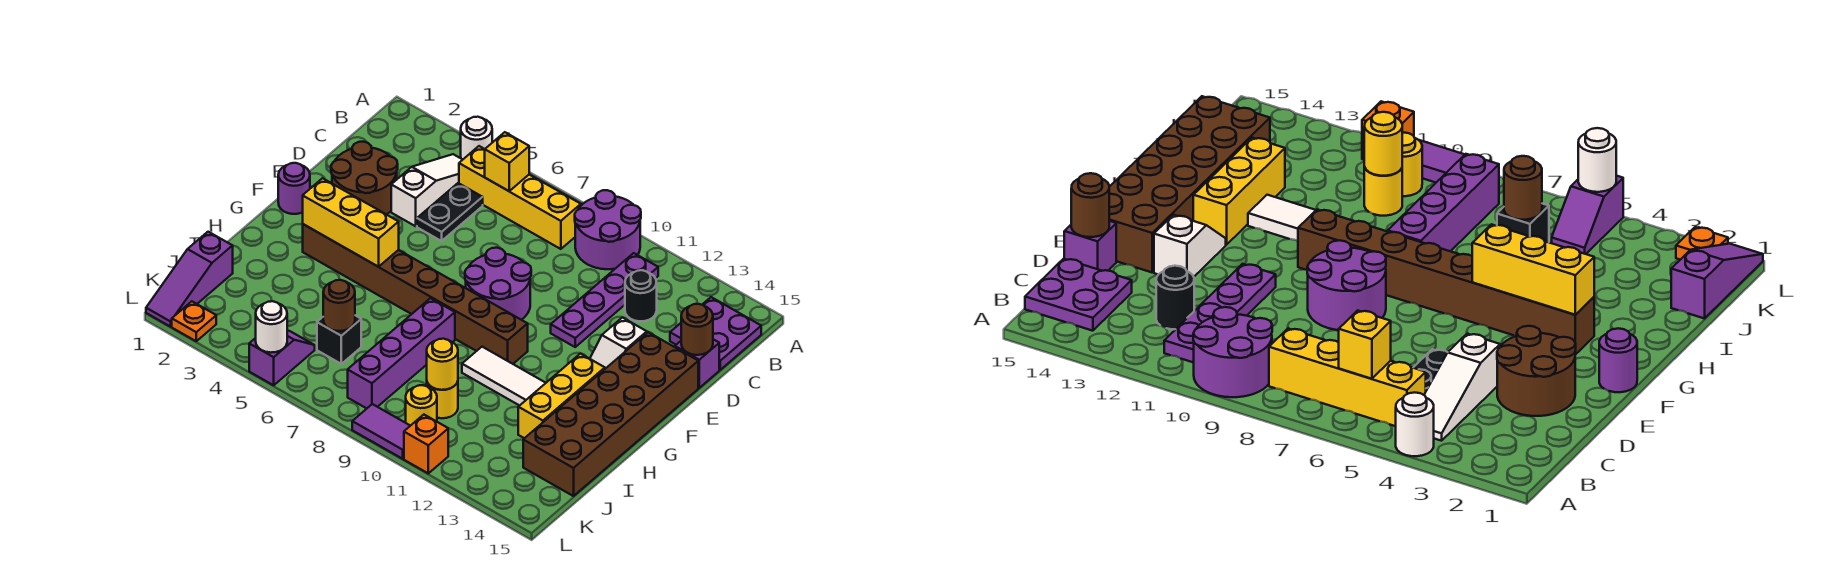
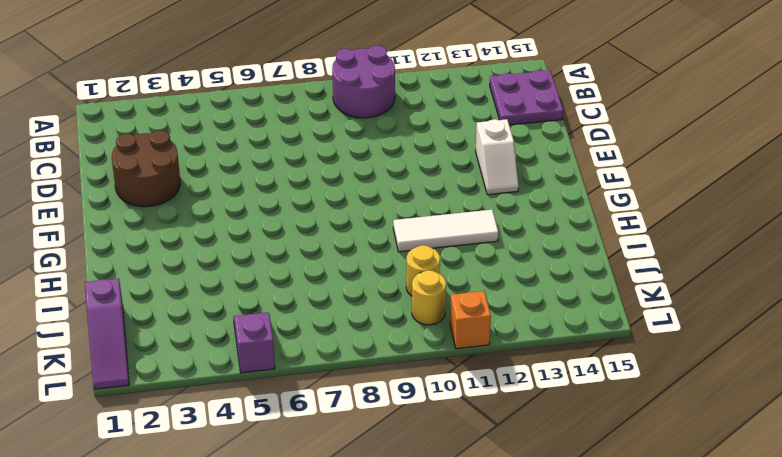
none -> white 1x1 round brick [461,117,492,159]
none -> white 1x3 slope [391,154,463,226]
none -> yellow 1x4 brick [459,146,581,249]
none -> purple 1x4 plate [551,253,658,347]

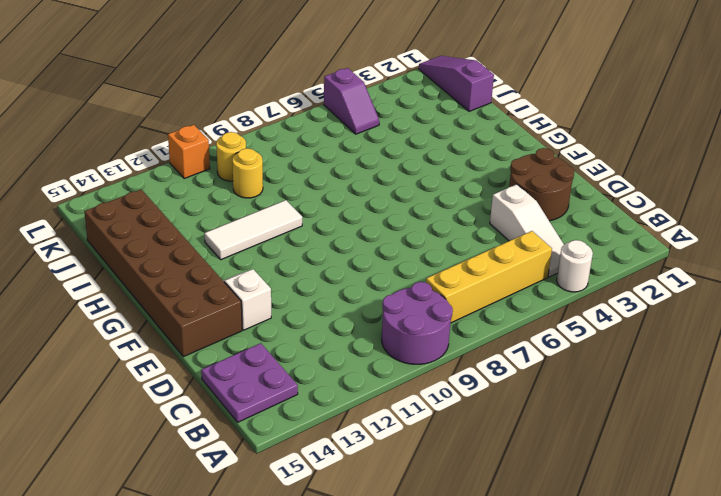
none -> purple 1x4 plate [551,253,658,347]
none -> black 1x2 plate [417,183,483,241]
none -> black 1x1 round brick [625,270,657,321]
none -> purple 1x1 brick [675,339,719,388]

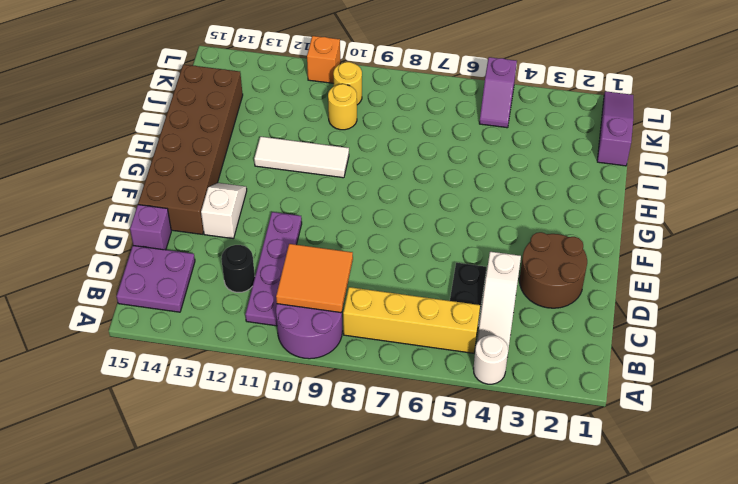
orange 2x2 tile [276,244,353,313] -> none
none -> purple 2x2 round brick [465,248,531,320]
none -> purple 1x1 round brick [278,163,310,214]
none -> brown 1x8 brick [303,224,528,364]
none -> yellow 1x3 brick [518,354,605,438]

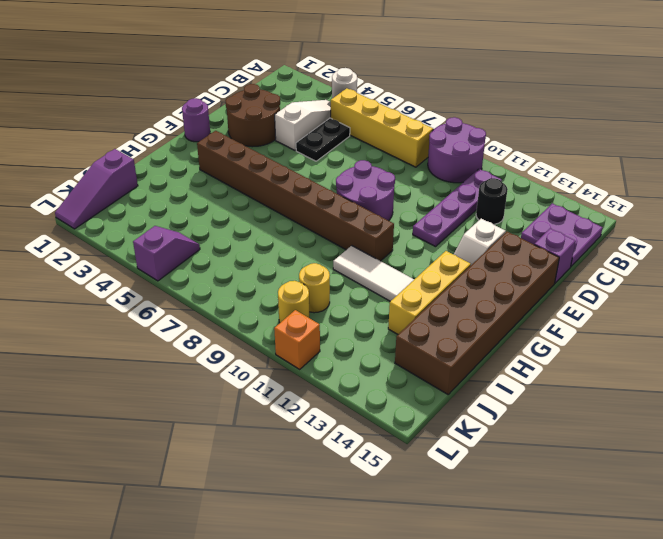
none -> purple 1x4 brick [348,298,455,408]
none -> black 1x1 brick [317,315,361,364]
none -> orange 1x1 plate [172,301,216,341]
none -> purple 1x2 tile [352,404,410,459]

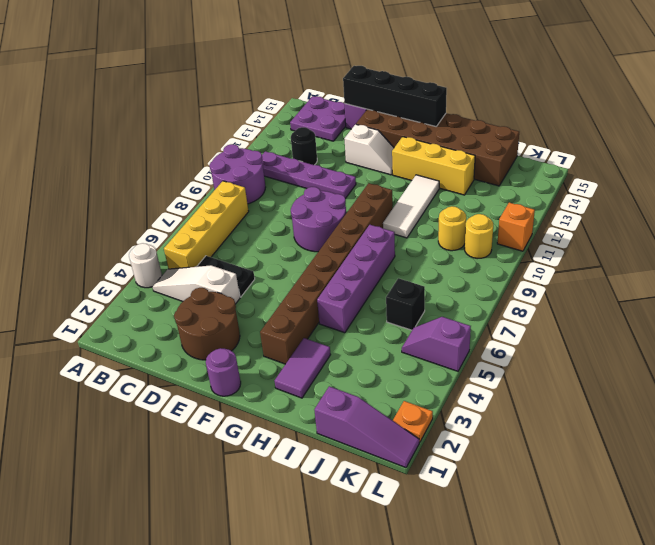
black 1x4 brick [343,66,447,126] -> brown 1x1 round brick [681,304,713,355]
purple 1x2 tile [275,338,331,398] -> purple 1x2 tile moved to [352,404,410,459]
purple 1x4 brick [317,225,395,333] -> purple 1x4 brick turned to [348,298,455,408]
none -> yellow 1x1 brick [485,132,529,191]
none -> yellow 1x3 brick [303,178,399,267]
none -> brown 1x1 round brick [323,280,355,331]
none -> yellow 1x1 round brick [427,339,458,390]

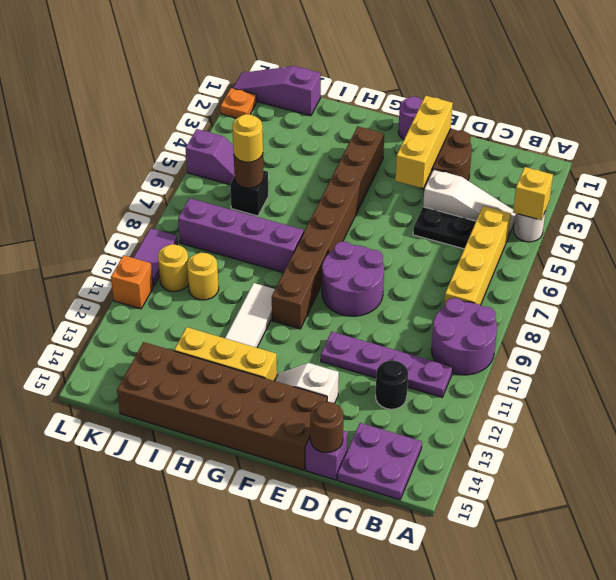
yellow 1x1 brick [513,167,553,220] -> yellow 1x1 brick moved to [485,132,529,191]
yellow 1x3 brick [395,96,453,188] -> yellow 1x3 brick moved to [303,178,399,267]
yellow 1x1 round brick [232,114,263,162] -> yellow 1x1 round brick moved to [427,339,458,390]
none -> white 1x1 round brick [256,301,287,353]

